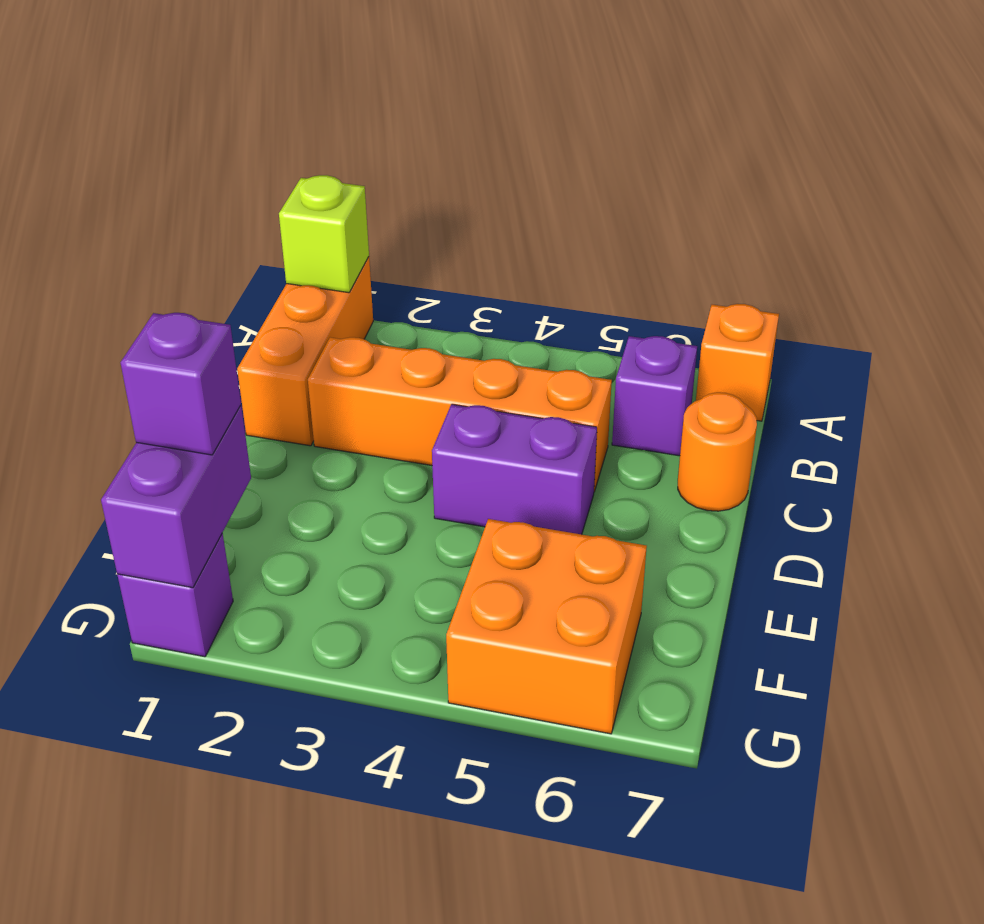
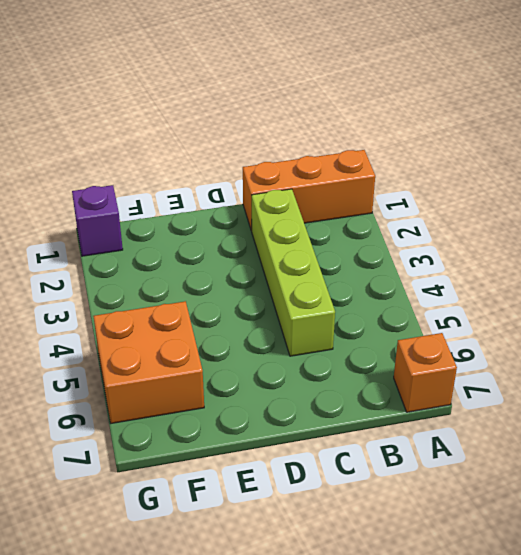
lime 1x4 brick [252,189,335,356] -> orange 1x4 brick [308,337,612,492]
none -> purple 1x1 brick [612,336,697,456]
none -> orange 1x1 round brick [678,392,757,511]

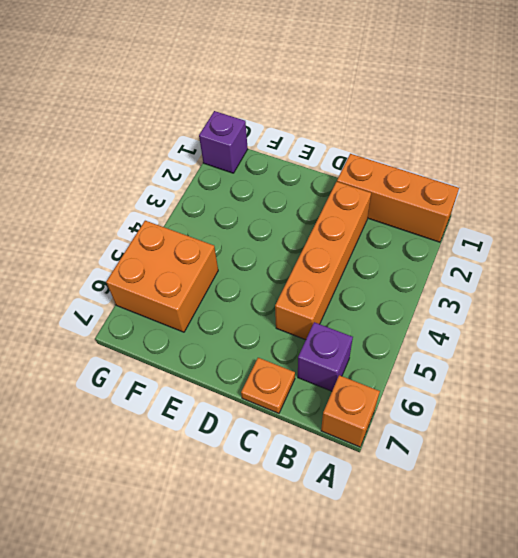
orange 1x1 plate [241,358,295,413] -> orange 1x1 round brick [678,392,757,511]
none -> purple 1x2 brick [432,404,597,535]
none -> lime 1x1 brick [279,175,369,293]

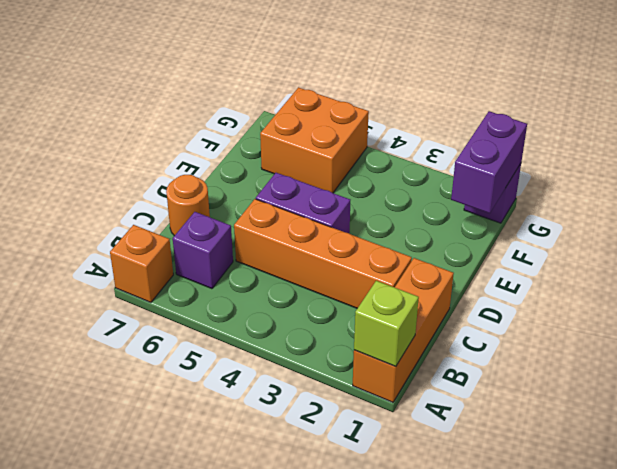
none -> purple 1x1 brick [121,313,241,455]

